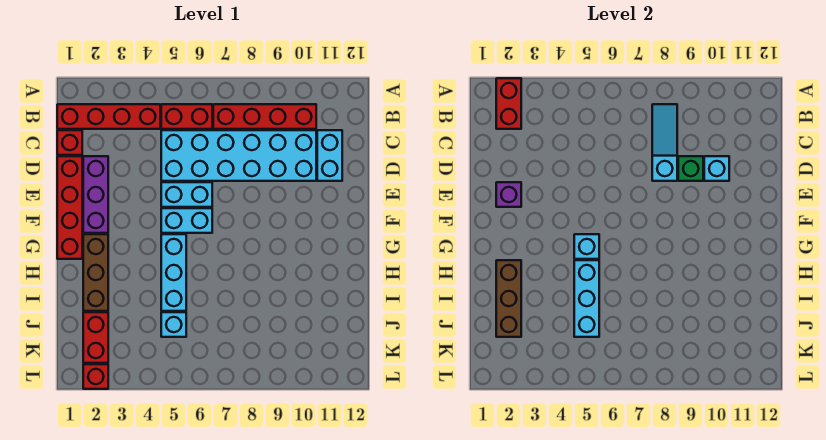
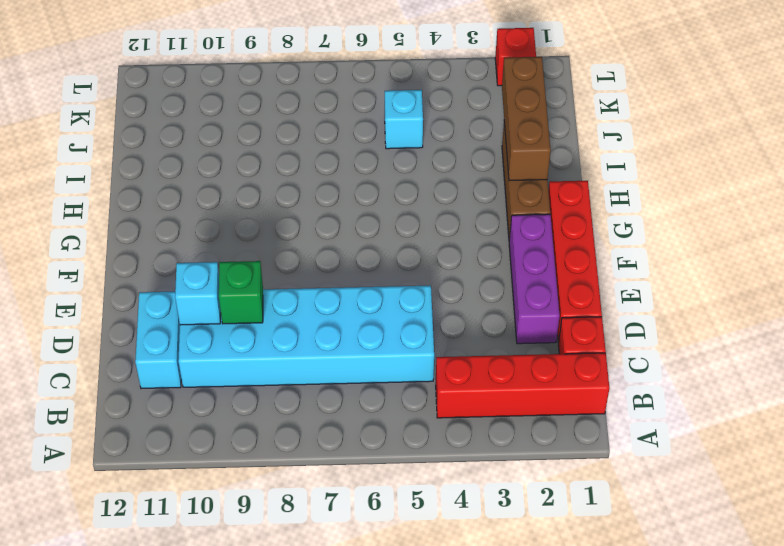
none -> red 1x2 brick [161,104,212,129]
none -> red 1x4 brick [213,104,316,129]
none -> cyan 1x2 brick [161,182,212,207]

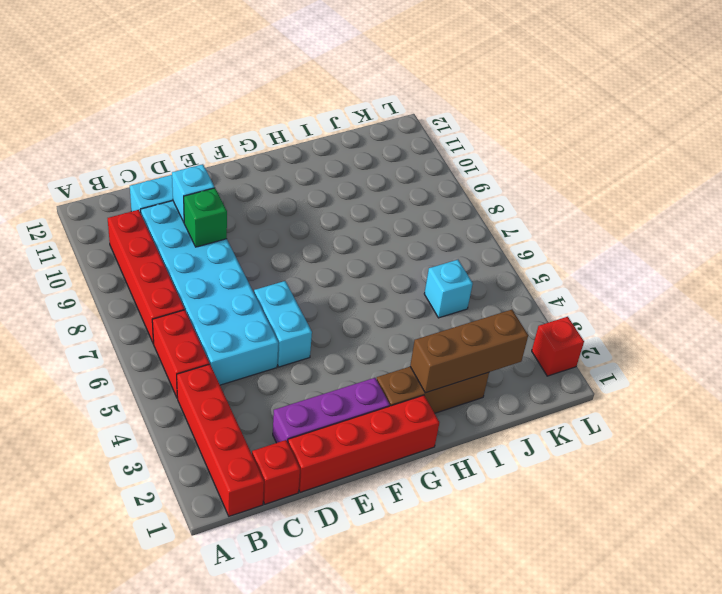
none -> cyan 1x2 brick [161,208,212,233]
none -> cyan 1x3 brick [161,234,186,311]
none -> red 1x2 brick [83,312,108,363]

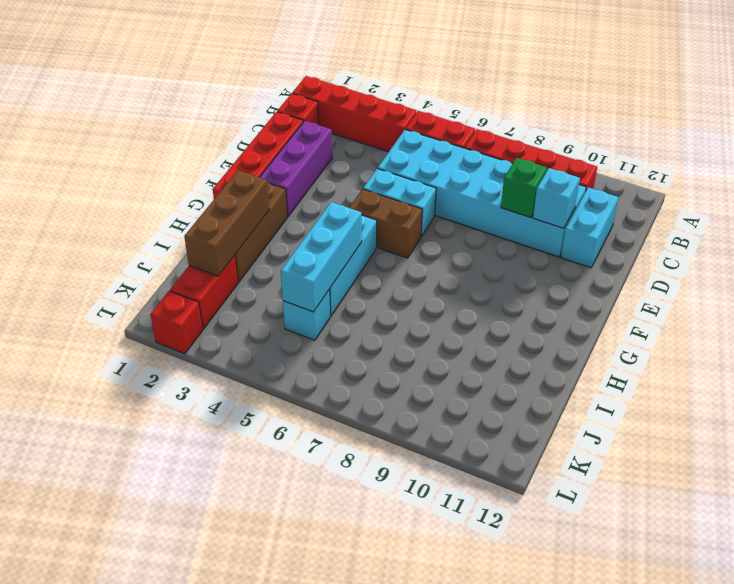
brown 1x2 brick [349,189,422,258] -> cyan 1x2 brick [161,208,212,233]
none -> red 1x2 brick [496,78,521,129]
none -> cyan 1x3 slope [652,104,677,181]
none -> purple 1x1 brick [496,182,521,207]

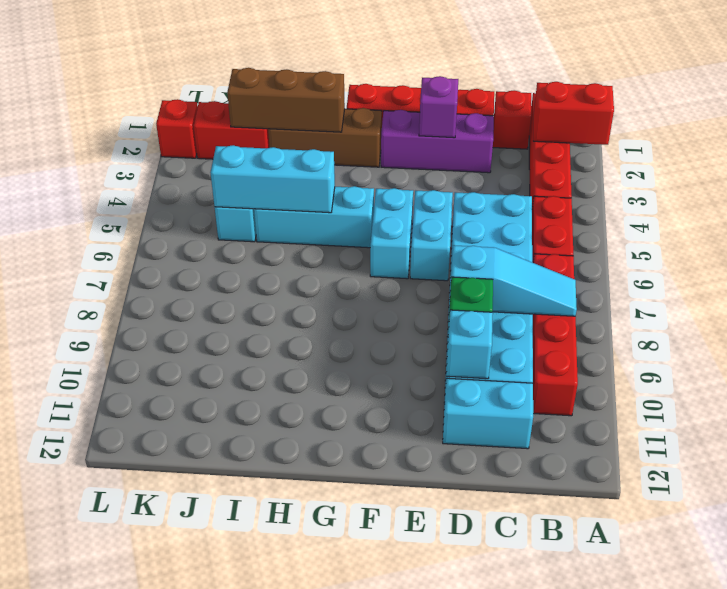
none -> cyan 1x1 brick [574,234,599,259]

